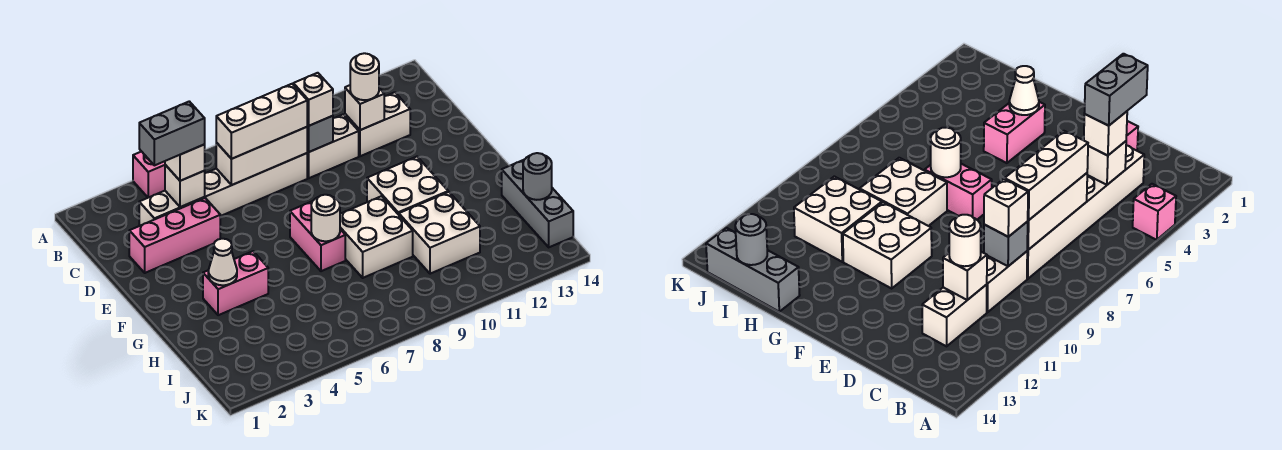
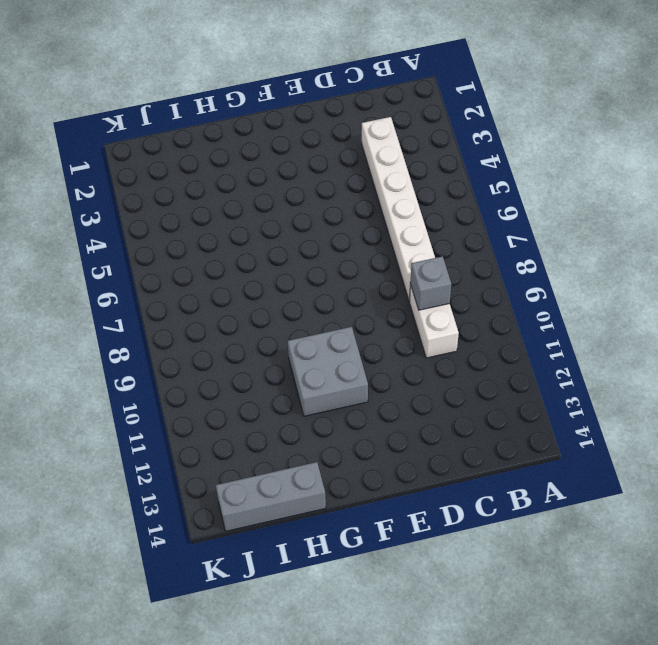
grey 2x2 brick [288,327,368,416] -> white 2x2 brick [367,157,448,215]
none -> pink 1x1 brick [133,152,165,197]
none -> white 1x2 brick [345,92,410,156]
none -> pink 1x3 brick [129,198,220,273]

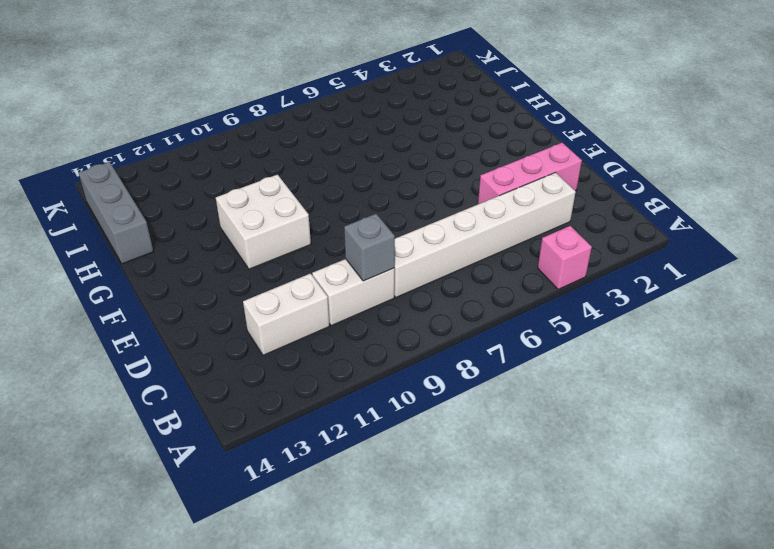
none -> pink 1x2 brick [290,202,345,271]
none -> pink 1x2 brick [203,251,268,315]
none -> white 2x2 brick [340,196,413,278]

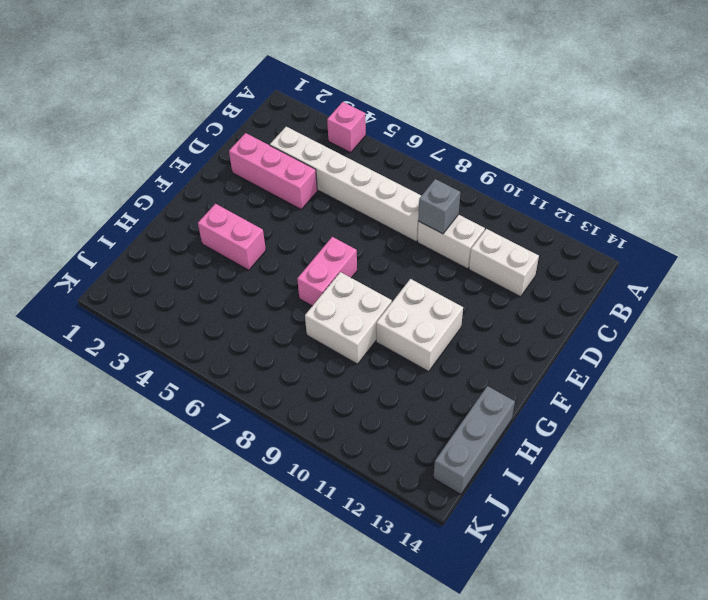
none -> white 2x2 brick [399,192,480,274]
none -> white 1x1 brick [165,165,205,207]
none -> white 1x3 brick [216,127,307,185]

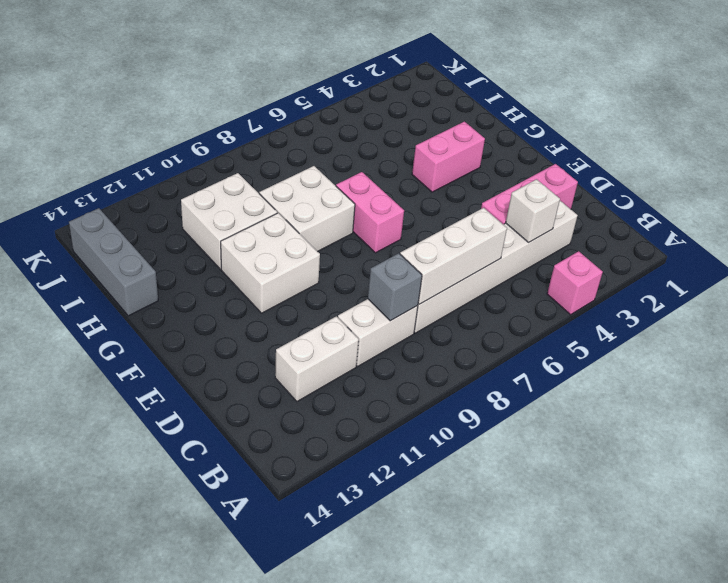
none -> white 1x1 brick [345,85,384,130]
none -> white 1x1 cone [208,239,237,285]
none -> white 1x1 round brick [311,195,340,241]

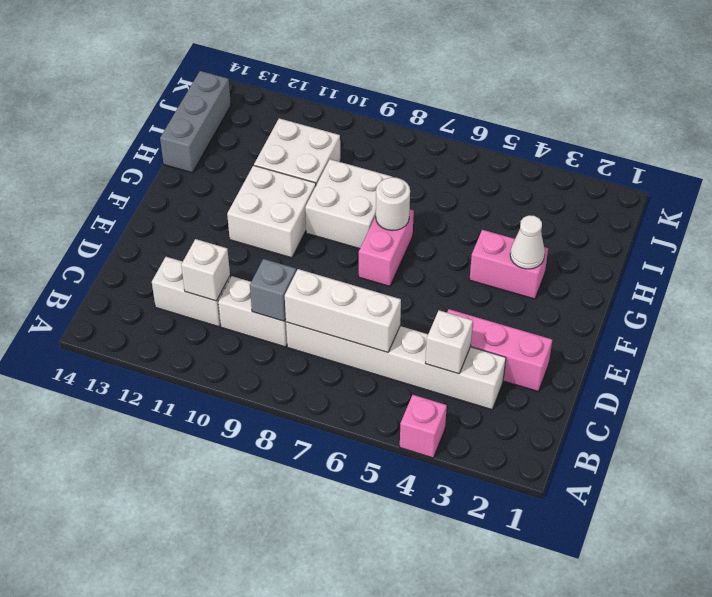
none -> grey 1x1 round brick [523,153,552,200]
none -> white 1x1 brick [165,144,205,181]
none -> white 1x3 brick [216,84,307,159]

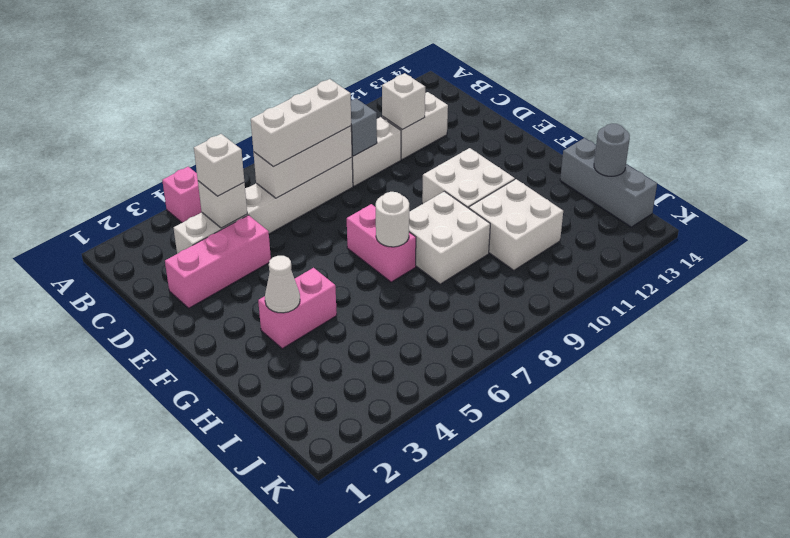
none -> white 1x1 brick [293,73,333,126]
none -> white 1x1 round brick [350,53,379,100]
none -> grey 1x2 brick [139,101,205,165]

